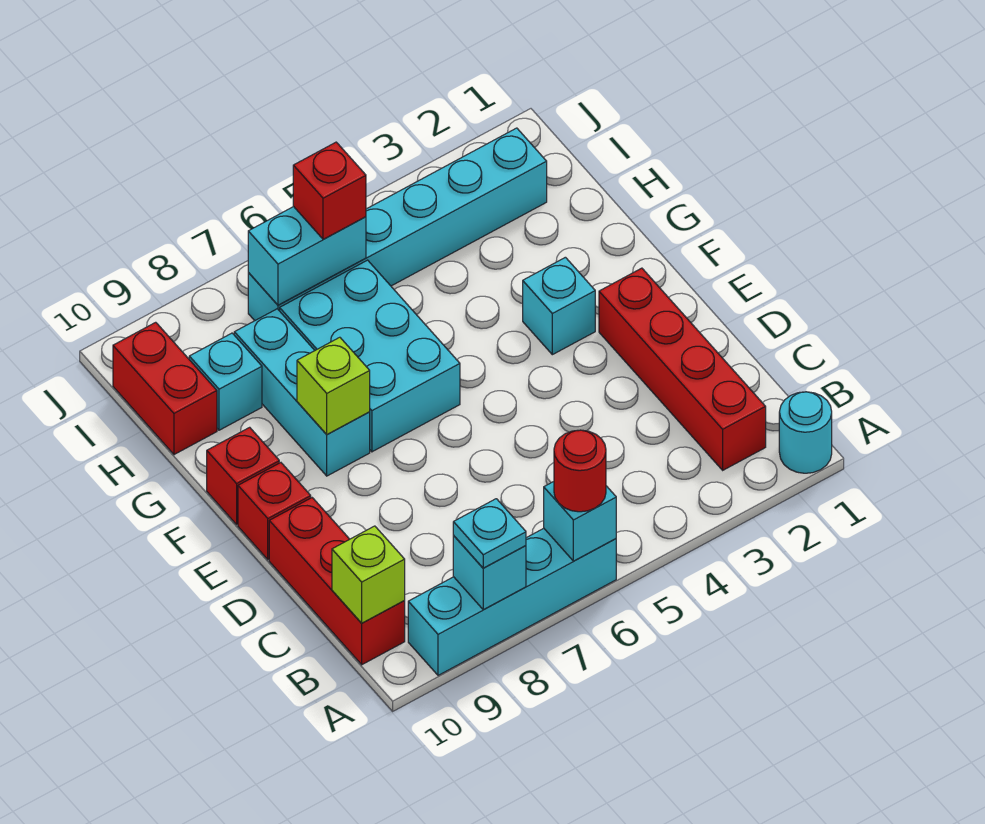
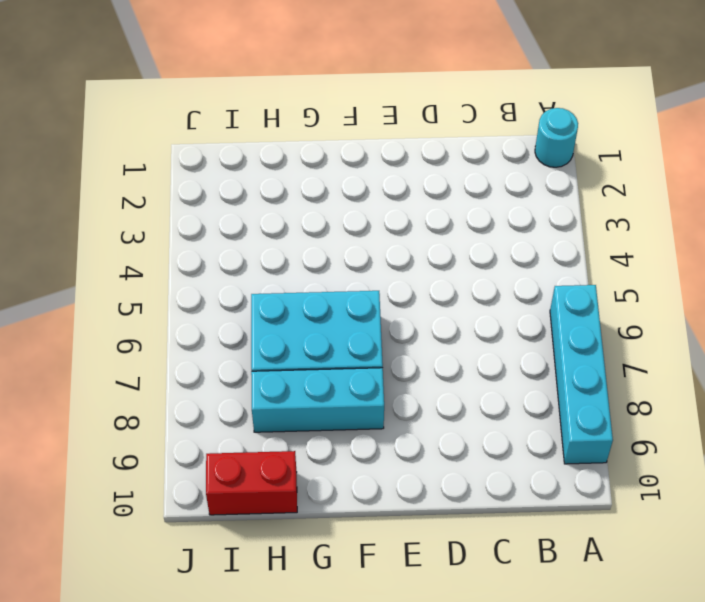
none -> red 1x4 brick [599,268,766,470]
none -> red 1x3 brick [269,498,405,665]
none -> red 1x1 brick [238,463,311,560]

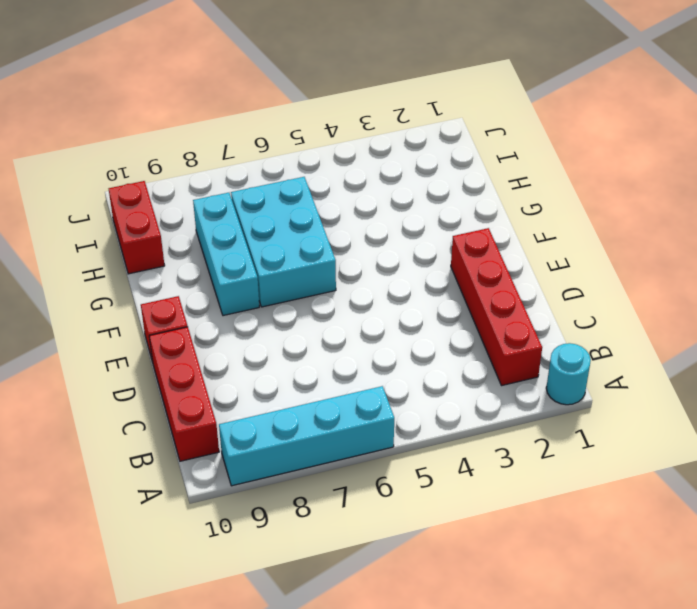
none -> cyan 1x1 brick [523,257,595,355]
none -> red 1x1 brick [207,427,279,524]
none -> cyan 1x1 brick [189,333,262,430]

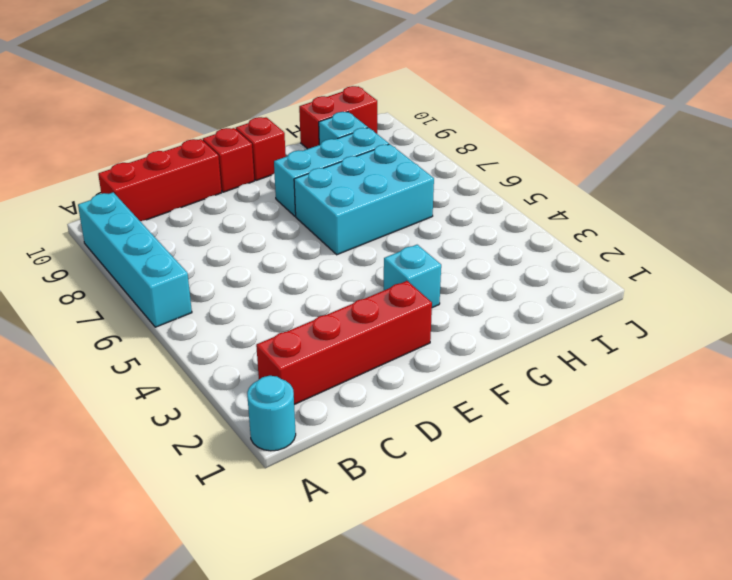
none -> cyan 1x6 brick [248,128,547,321]
none -> cyan 1x1 brick [544,482,616,561]
none -> cyan 1x1 brick [453,536,526,610]

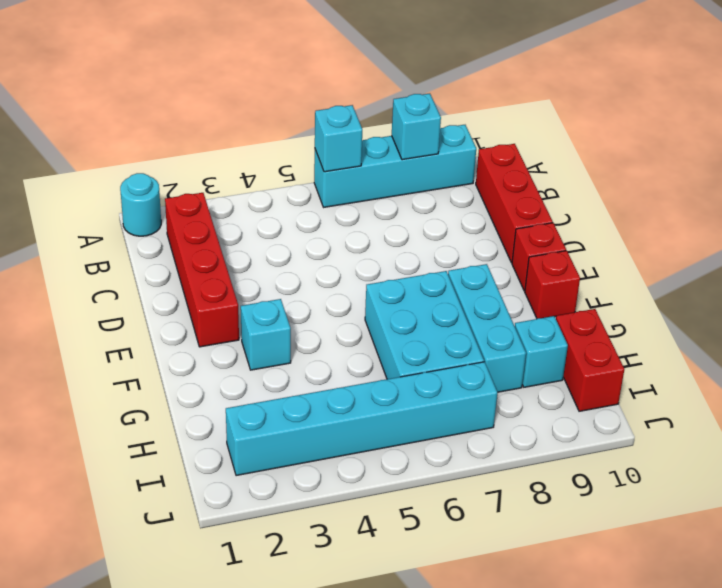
none -> lime 1x1 brick [332,526,405,623]
none -> lime 1x1 brick [297,337,370,435]
none -> cyan 1x2 brick [248,207,366,305]

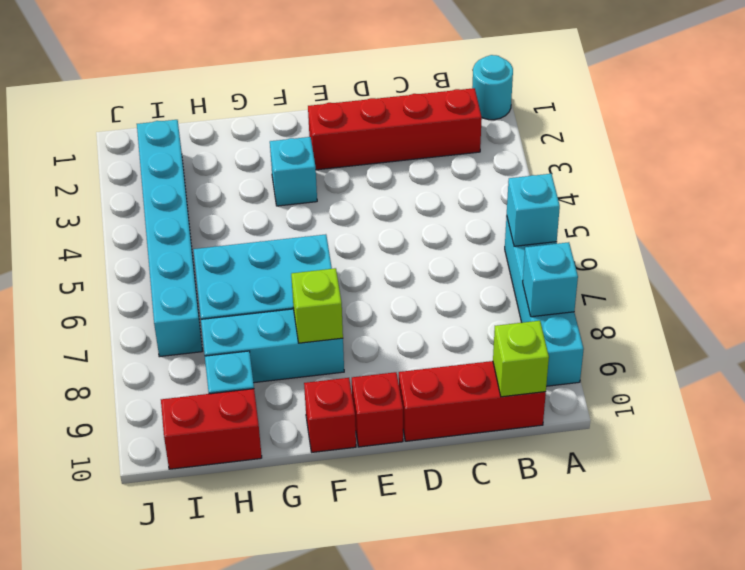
none -> cyan 1x2 brick [248,207,366,305]
none -> red 1x1 round brick [554,430,606,512]
none -> cyan 1x1 plate [453,499,526,568]

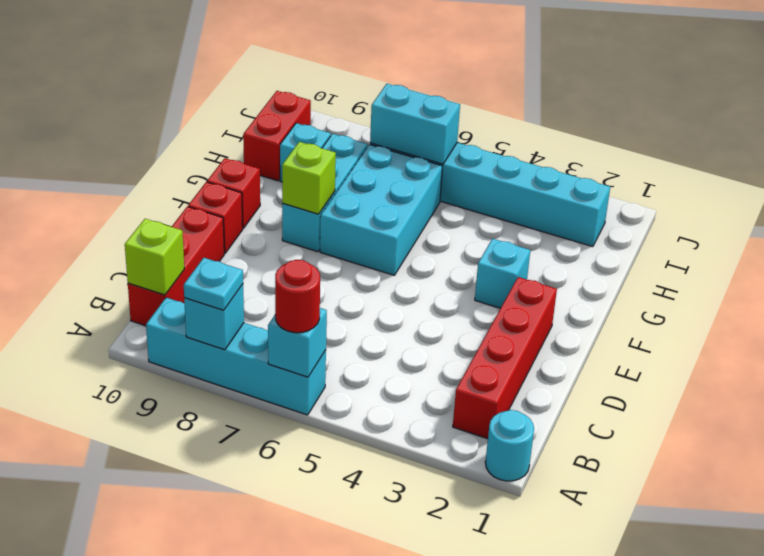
none -> red 1x1 brick [293,142,366,240]

